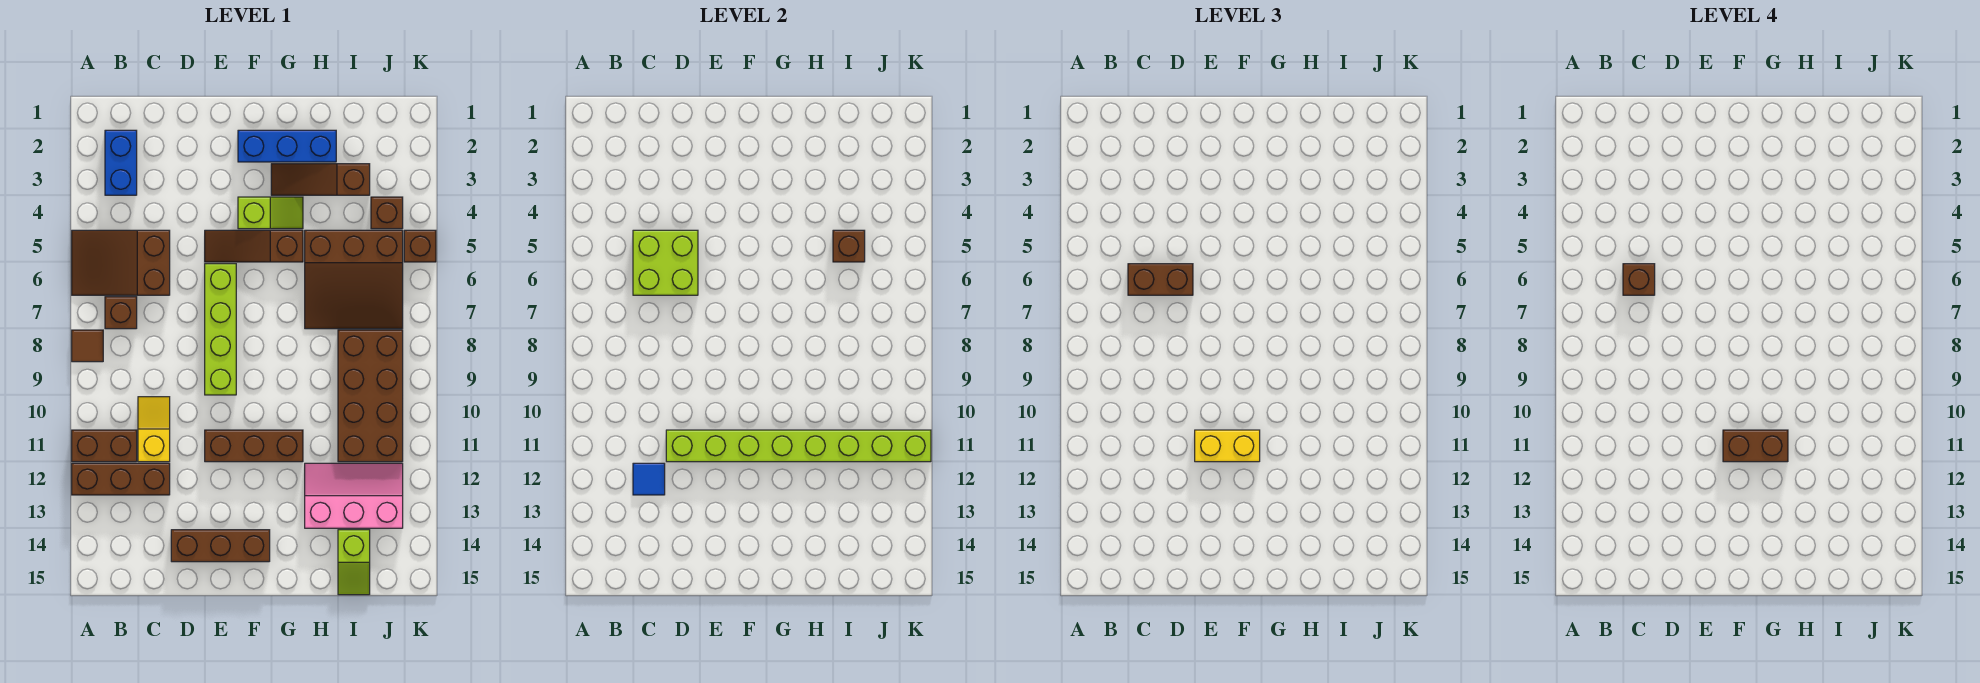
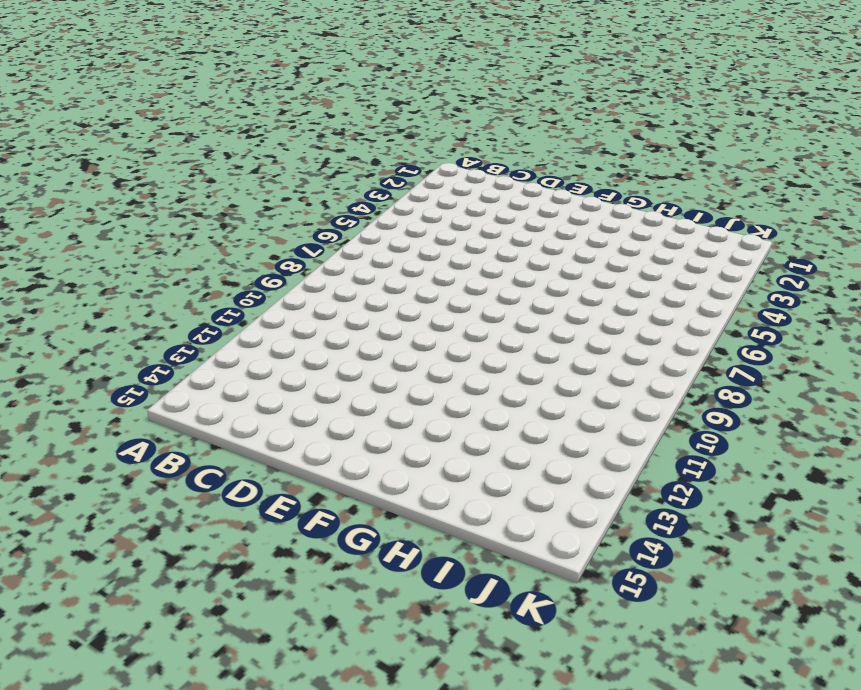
none -> brown 2x3 slope [72,230,170,295]
none -> brown 1x1 tile [72,330,103,362]
none -> brown 1x2 brick [72,430,137,462]

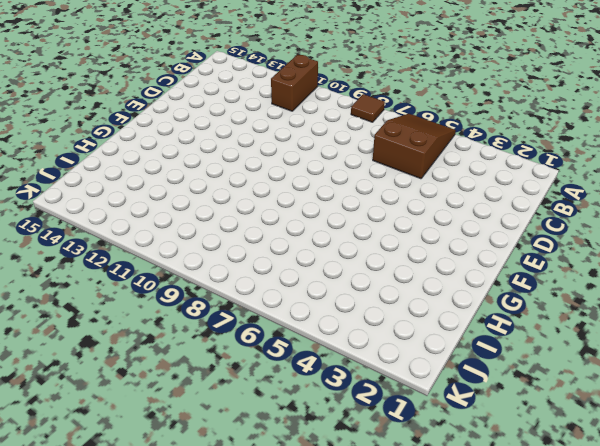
none -> brown 1x3 brick [72,463,170,495]
none -> blue 1x2 brick [105,130,137,195]
none -> brown 1x1 brick [105,297,137,329]

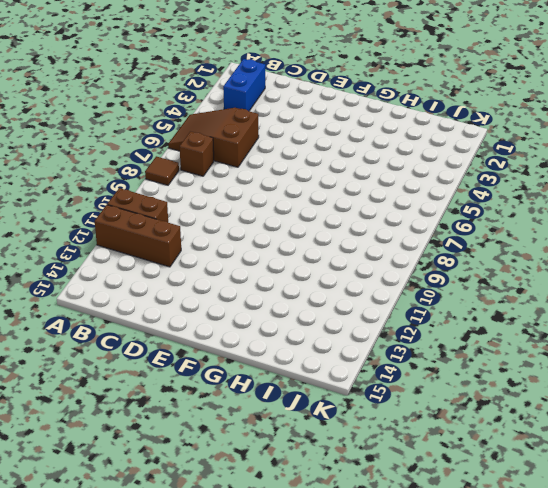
none -> yellow 1x2 slope [138,397,170,462]
none -> brown 1x3 brick [171,530,270,562]
none -> brown 1x3 slope [205,230,303,262]

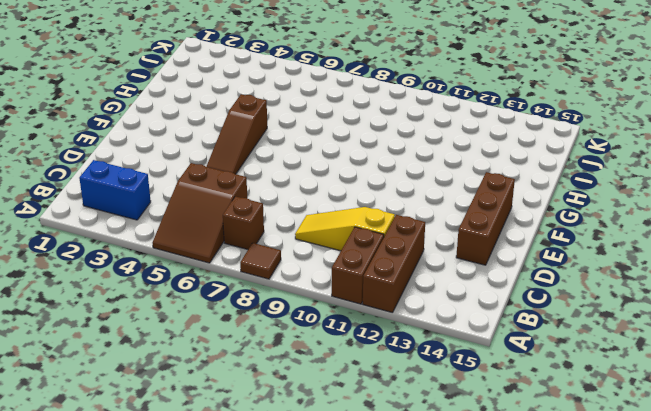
yellow 1x3 slope [295,207,395,251] -> yellow 1x2 slope [138,397,170,462]
none -> lime 1x4 brick [205,264,236,395]
none -> brown 1x3 brick [205,430,303,462]
none -> blue 1x3 brick [238,130,336,162]

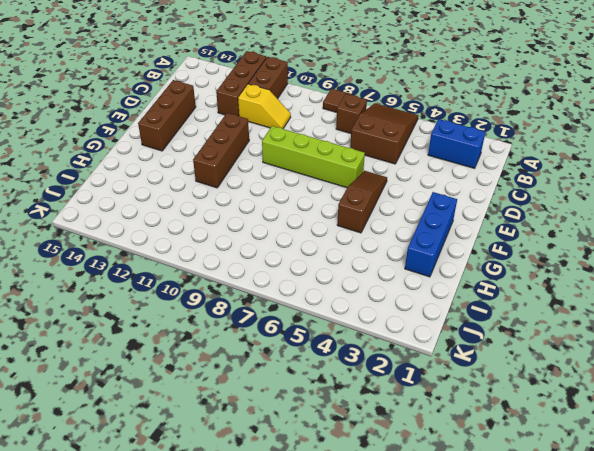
none -> lime 1x2 slope [238,197,303,229]
none -> brown 1x3 slope [271,164,370,195]
none -> brown 3x3 slope [305,230,403,329]

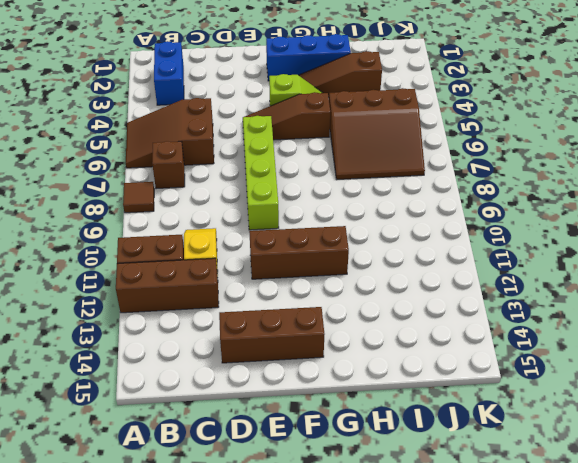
none -> pink 2x3 slope [305,463,403,528]
none -> brown 2x4 brick [338,330,403,462]
none -> lime 1x2 slope [338,530,370,595]

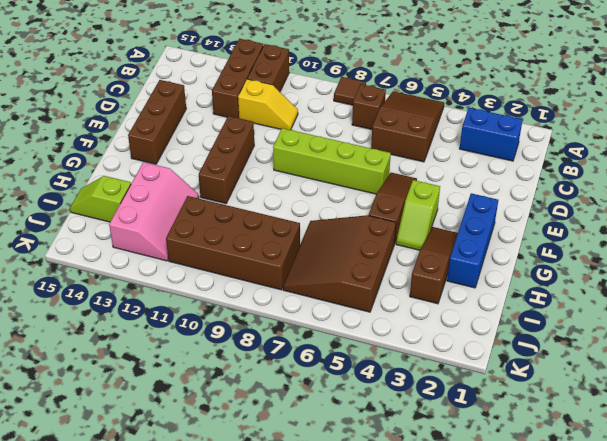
none -> brown 1x1 brick [371,197,403,229]
none -> brown 1x1 brick [404,230,436,262]
none -> lime 2x2 brick [633,230,698,295]

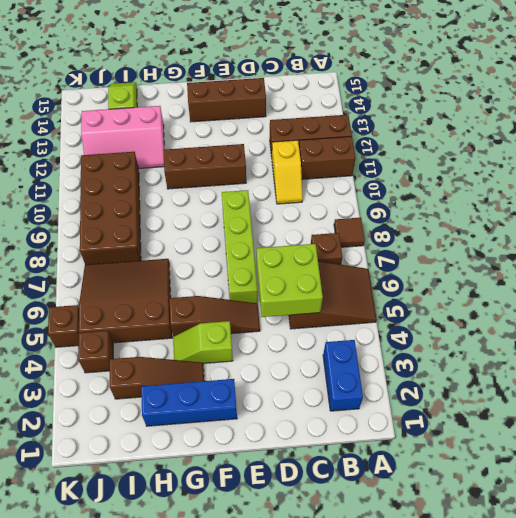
none -> blue 1x1 tile [633,463,665,495]
none -> lime 1x8 brick [666,430,931,462]
none -> brown 1x1 brick [833,230,865,262]

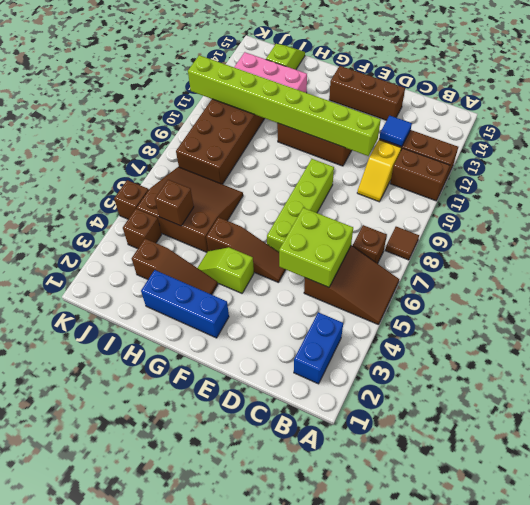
none -> brown 1x2 brick [1128,264,1193,295]
none -> yellow 1x2 brick [1195,430,1260,462]
none -> brown 1x1 brick [1623,264,1655,295]

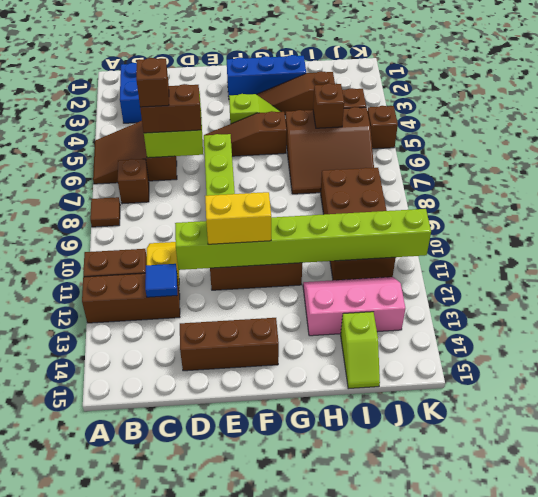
none -> brown 1x2 brick [1723,430,1788,462]

